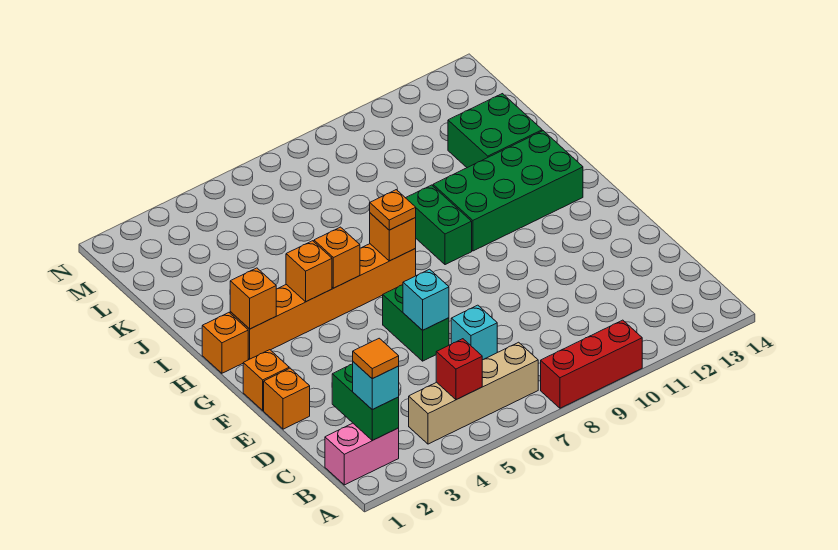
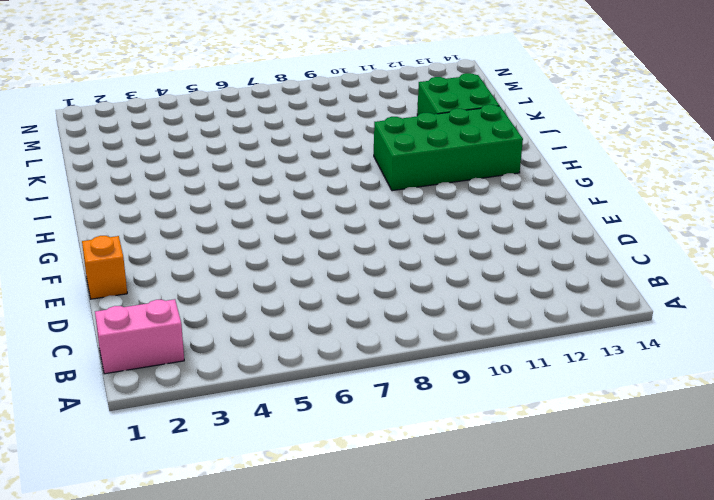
none -> red 1x3 brick [541,320,642,408]
none -> tan 1x4 brick [409,342,538,444]
none -> cyan 1x1 brick [451,305,497,360]

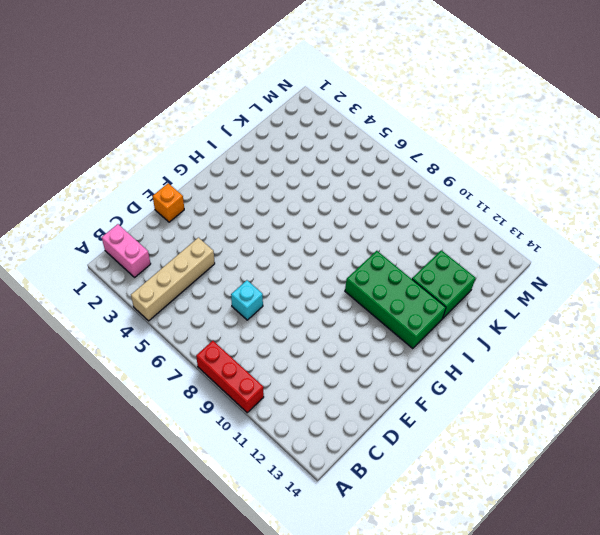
tan 1x4 brick [131,238,215,321] -> tan 1x4 brick turned to [409,342,538,444]
none -> green 1x2 brick [383,285,449,361]
none -> orange 1x1 brick [243,350,289,410]
none -> orange 1x1 brick [202,313,248,373]

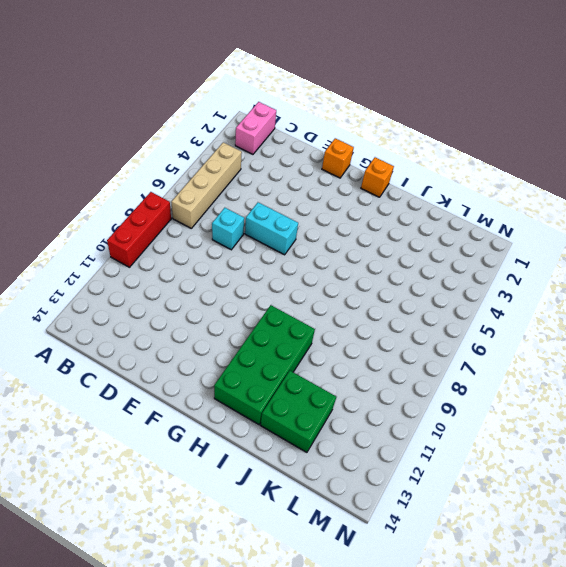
cyan 1x2 brick [245,202,298,255] -> green 1x2 brick [383,285,449,361]
none -> orange 1x1 brick [264,368,310,429]
none -> orange 1x6 brick [230,244,416,359]
none -> green 1x2 brick [406,185,472,265]

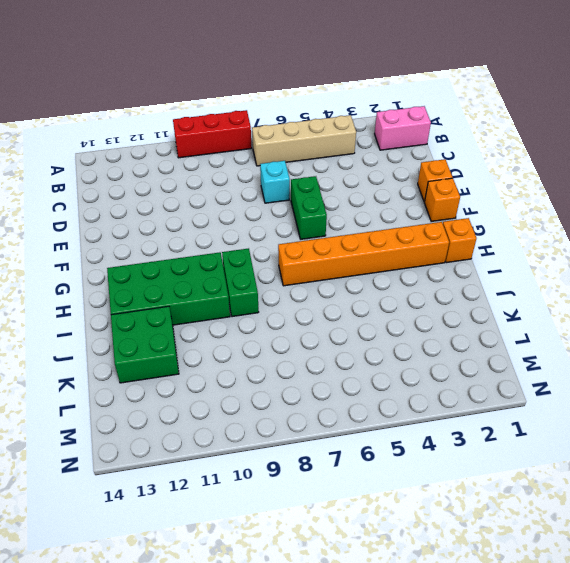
none -> green 1x2 brick [332,364,399,440]
none -> red 1x1 brick [436,339,482,400]
none -> cyan 1x1 brick [403,269,449,330]

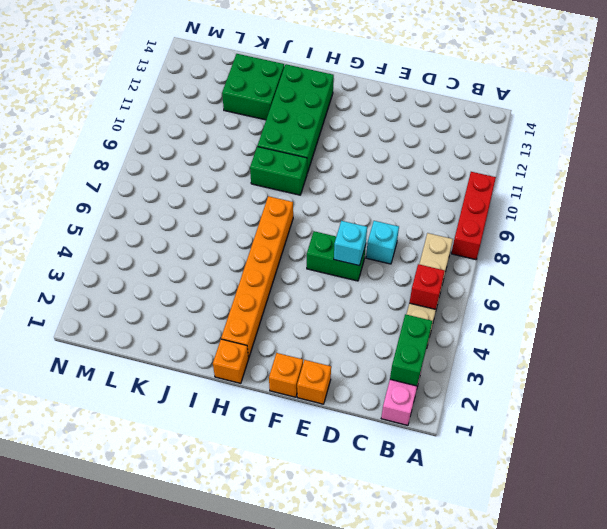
green 1x2 brick [390,314,432,386] -> green 1x2 brick turned to [332,364,399,440]
none -> orange 1x1 brick [230,268,276,329]
none -> orange 1x1 brick [286,241,332,302]
none -> orange 1x1 brick [314,227,360,288]

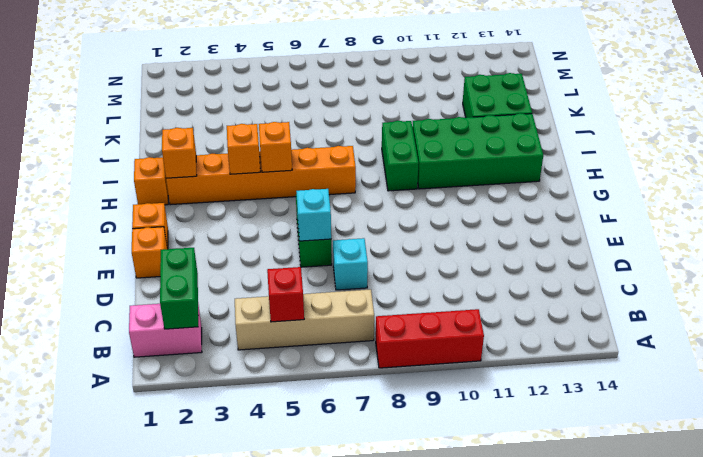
none -> orange 1x1 brick [370,213,416,261]
none -> cyan 1x1 brick [353,362,399,410]
none -> orange 1x1 plate [370,190,416,230]

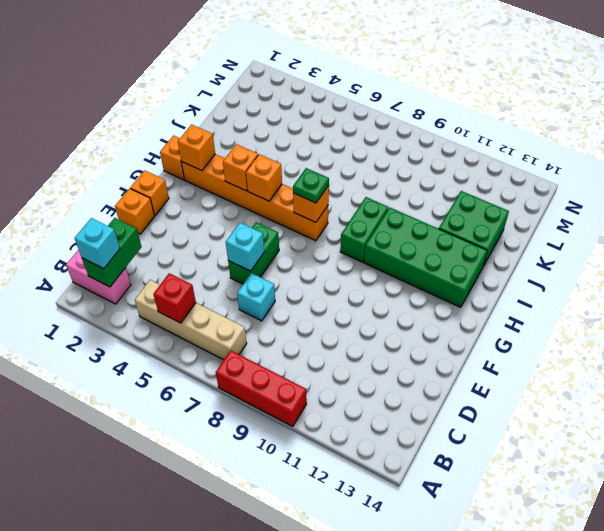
green 1x1 plate [293,168,329,203] -> orange 1x1 plate [370,190,416,230]
none -> orange 1x1 tile [353,338,399,379]

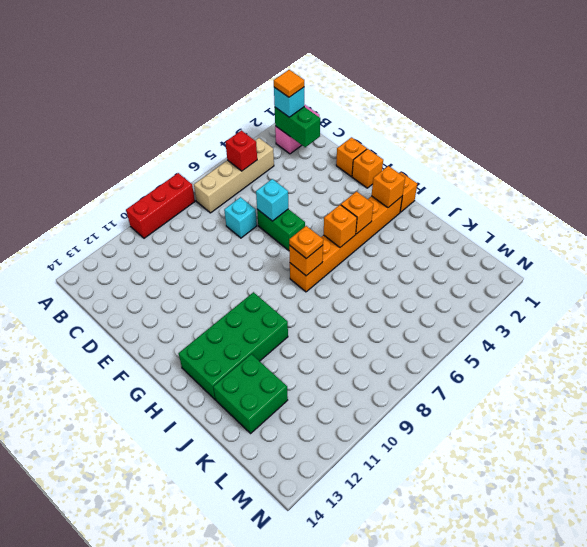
none -> green 1x2 brick [406,185,472,265]

